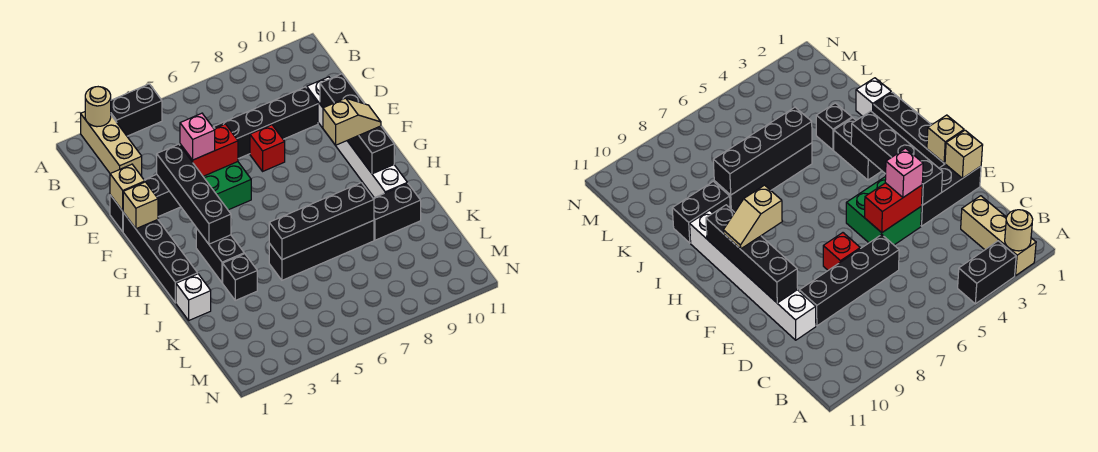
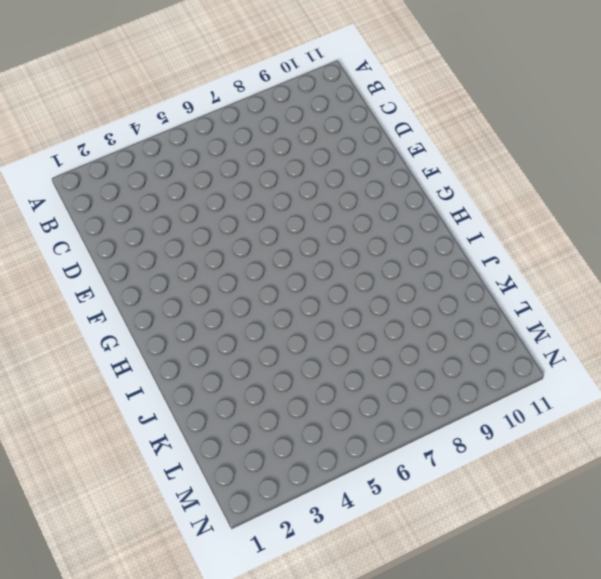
none -> tan 1x3 brick [81,112,142,176]
none -> black 1x2 brick [111,84,162,136]
none -> black 1x4 brick [213,87,318,159]

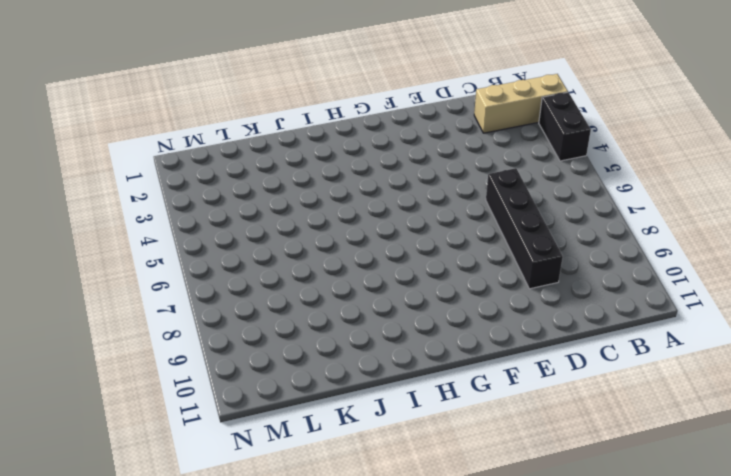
none -> white 1x6 brick [307,77,407,198]
none -> black 1x3 brick [110,174,181,232]
none -> green 2x2 brick [203,162,251,210]

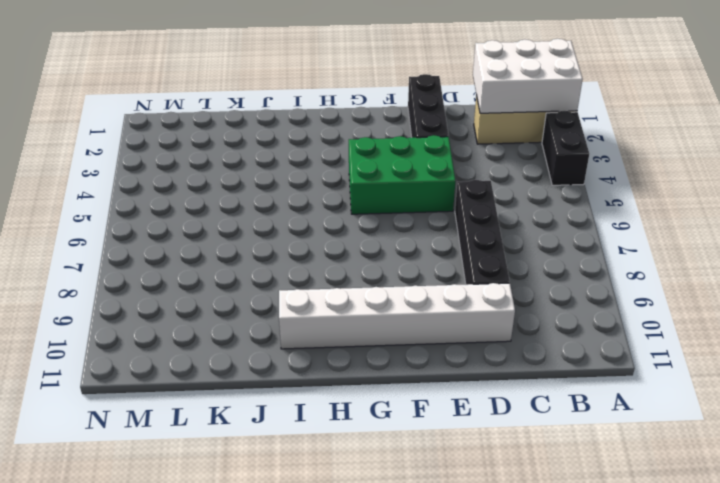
white 2x3 brick [473,39,583,113] -> tan 1x1 round brick [85,87,111,127]
green 2x3 brick [349,135,455,214] -> green 2x2 brick [203,162,251,210]
none -> red 1x1 brick [250,125,285,171]
none -> black 1x4 brick [123,213,198,303]
none -> black 1x2 brick [196,228,244,283]

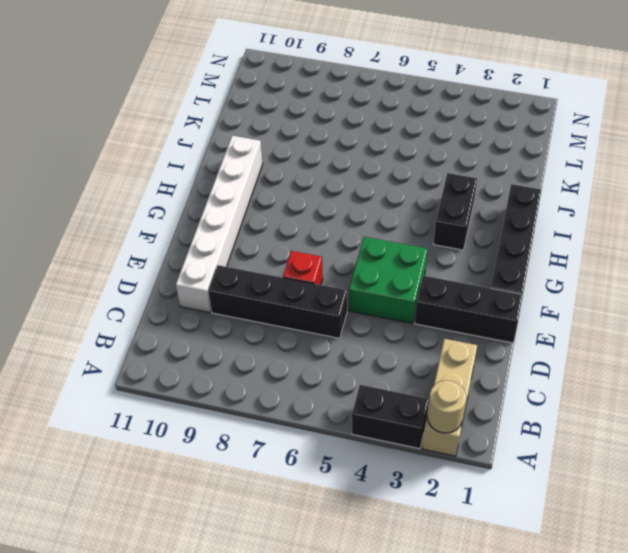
none -> white 1x1 brick [176,274,211,320]
none -> black 1x1 brick [223,254,257,300]
none -> black 1x4 brick [269,220,374,280]

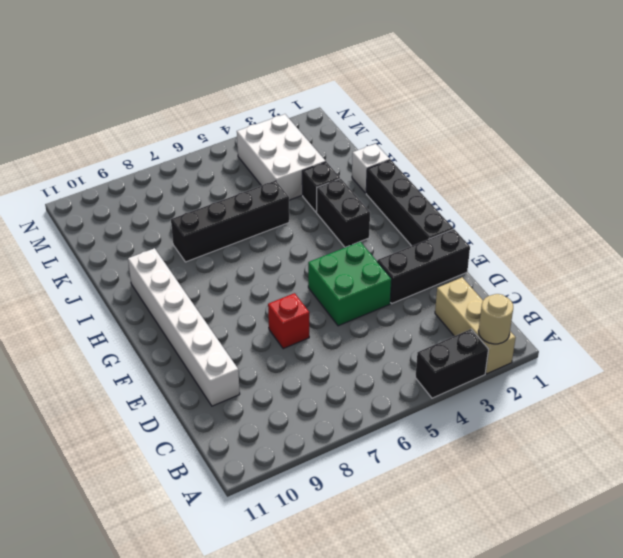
white 2x3 brick [237,114,326,200] -> none
none -> black 1x4 brick [213,87,318,159]
none -> black 1x2 brick [373,183,421,240]
none -> tan 1x1 brick [110,164,145,211]

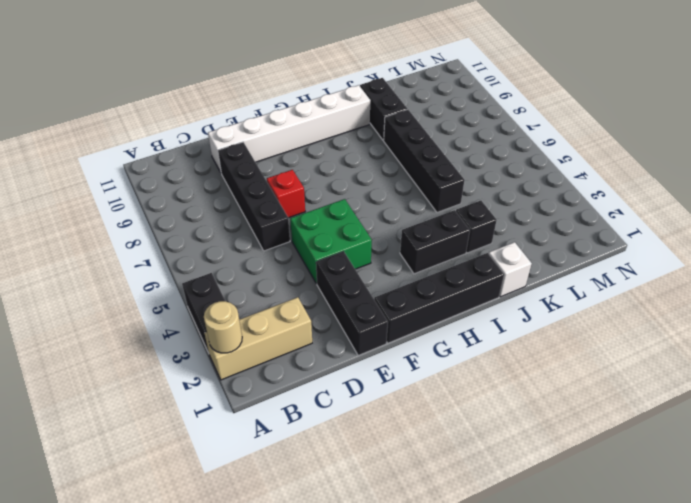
none -> tan 1x1 brick [110,164,145,211]
none -> black 1x4 brick [157,144,231,244]
none -> red 1x2 brick [180,124,238,176]

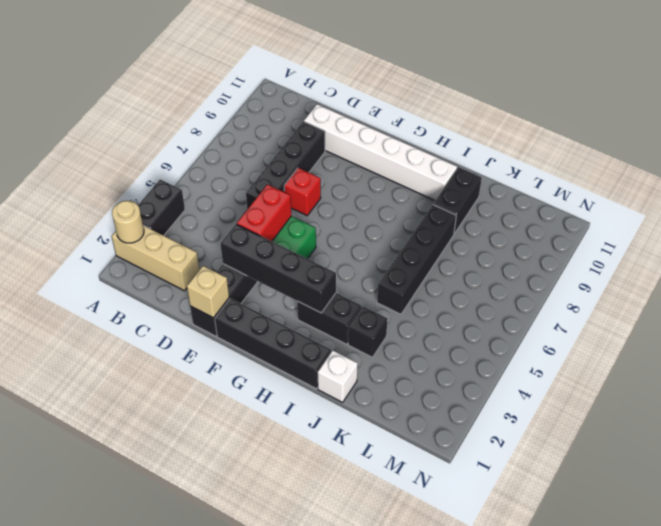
none -> black 1x4 brick [320,74,394,174]
none -> tan 1x1 brick [123,182,158,229]
none -> black 1x4 brick [269,183,374,260]

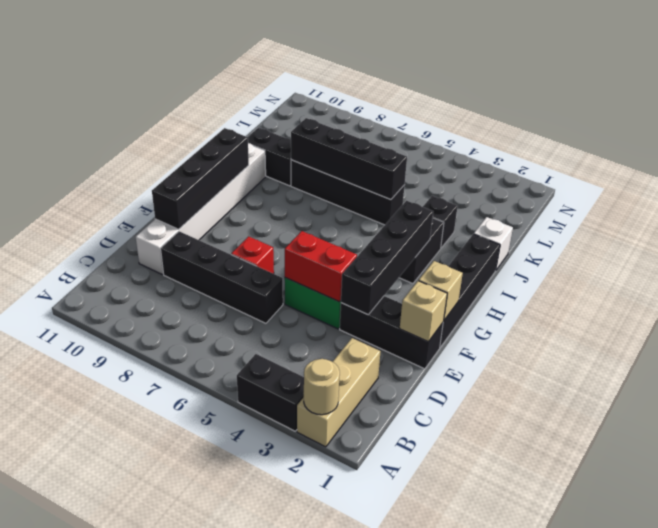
none -> pink 1x1 brick [180,113,215,160]
none -> tan 1x2 slope [323,98,381,145]

